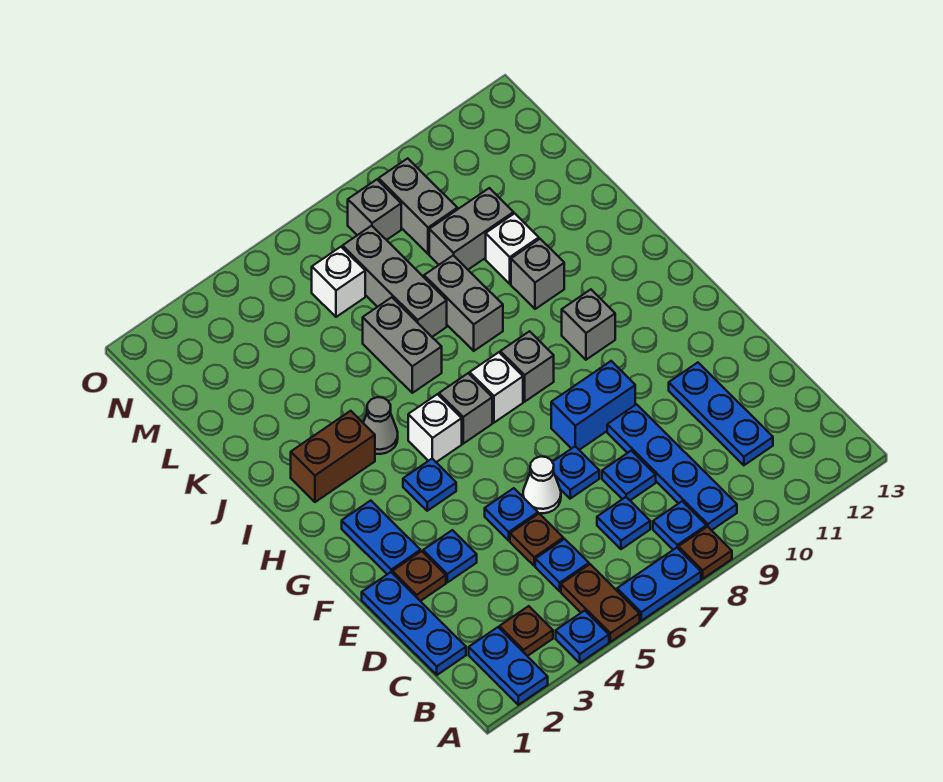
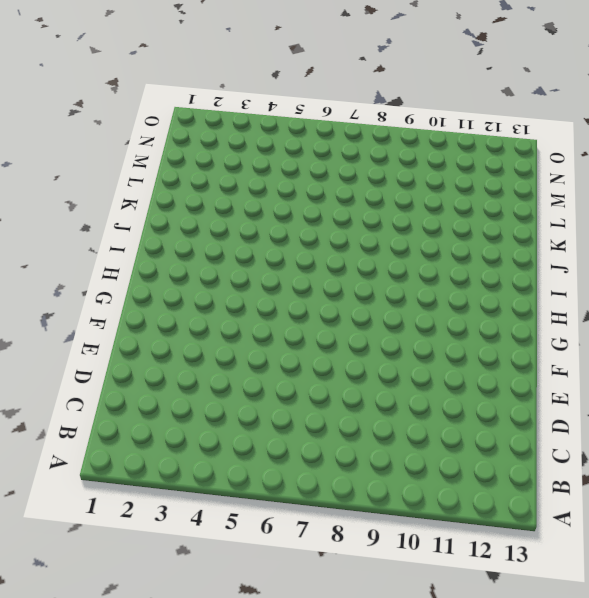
none -> blue 1x2 plate [469,627,548,705]
none -> blue 1x1 plate [556,611,609,663]
none -> brown 1x2 plate [561,564,640,642]
none -> blue 1x2 plate [617,548,701,621]

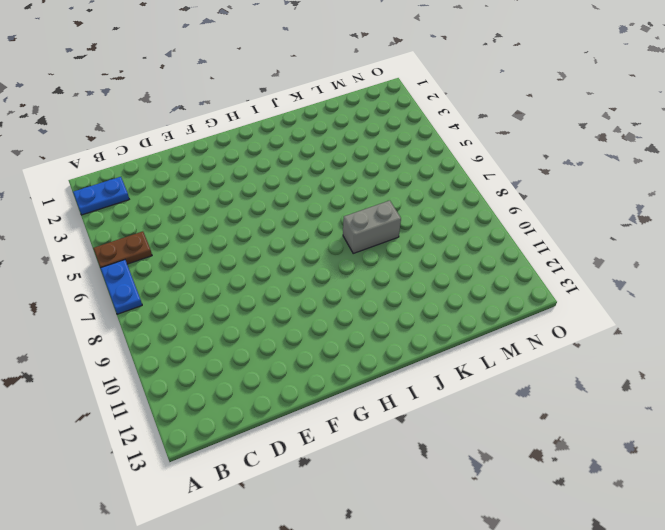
none -> blue 1x1 plate [556,611,609,663]
none -> brown 1x1 plate [678,527,732,579]
none -> brown 1x1 plate [499,606,553,656]
none -> blue 1x1 plate [653,501,706,550]

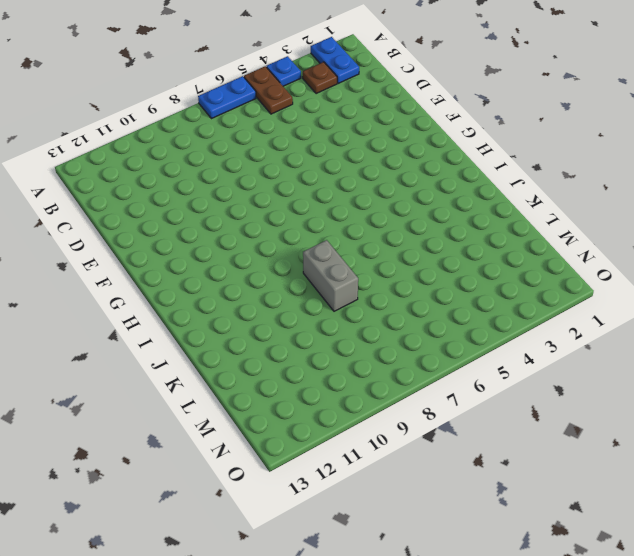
none -> brown 1x1 plate [678,527,732,579]
none -> blue 1x1 plate [653,501,706,550]
none -> blue 1x4 plate [607,404,737,530]
none -> blue 1x3 plate [362,572,466,675]

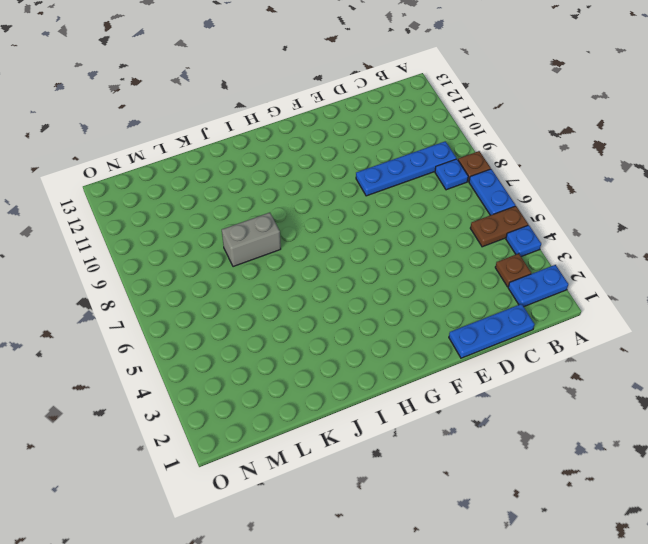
none -> blue 1x1 plate [535,539,589,591]
none -> blue 1x1 plate [597,497,650,549]
none -> blue 1x3 plate [669,363,773,465]
none -> brown 1x1 plate [510,514,563,566]

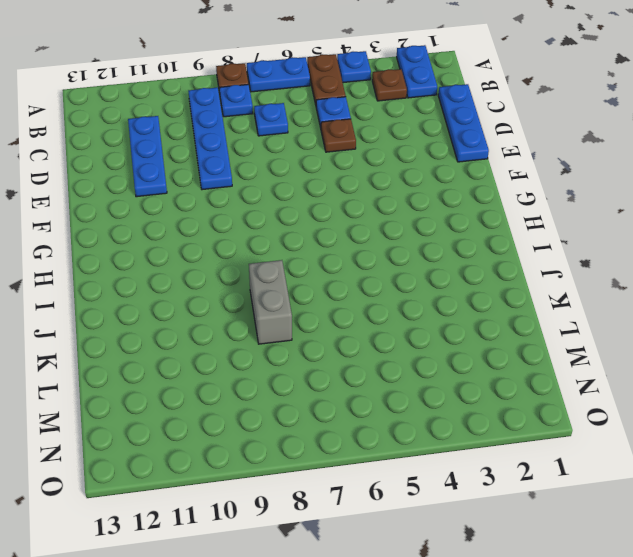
none -> blue 1x1 plate [602,451,656,500]
none -> brown 1x1 plate [392,551,446,601]
none -> blue 1x1 plate [423,530,477,582]
none -> blue 1x1 plate [485,488,538,540]

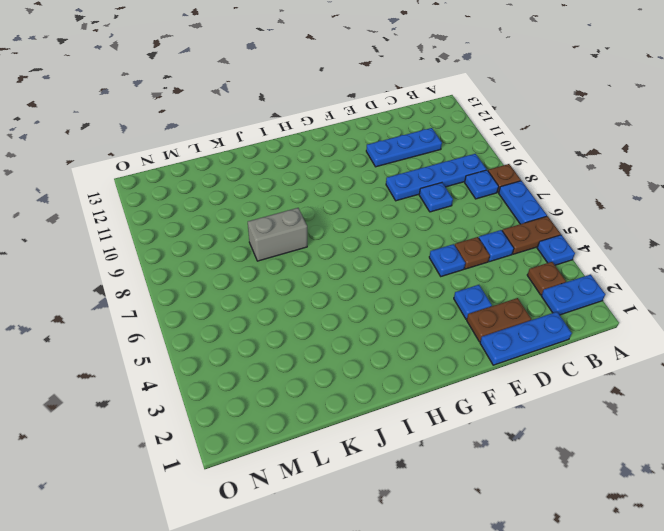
brown 1x2 plate [467,298,531,342] -> brown 1x1 plate [392,551,446,601]
none -> blue 1x1 plate [597,497,650,549]
none -> white 1x1 cone [523,457,561,513]
none -> blue 1x1 plate [553,446,599,499]
none -> blue 1x2 plate [342,501,420,574]

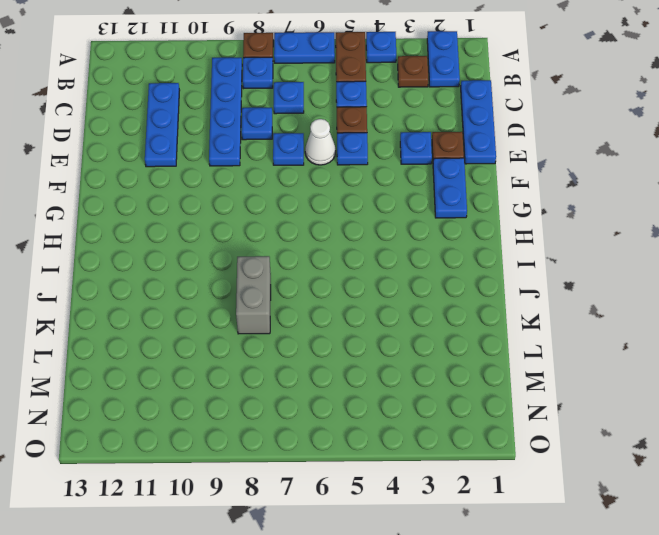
none -> blue 1x2 brick [551,361,635,450]
none -> blue 1x1 plate [403,459,456,511]
none -> white 1x1 brick [408,394,462,462]
none -> grey 1x1 brick [439,373,492,444]

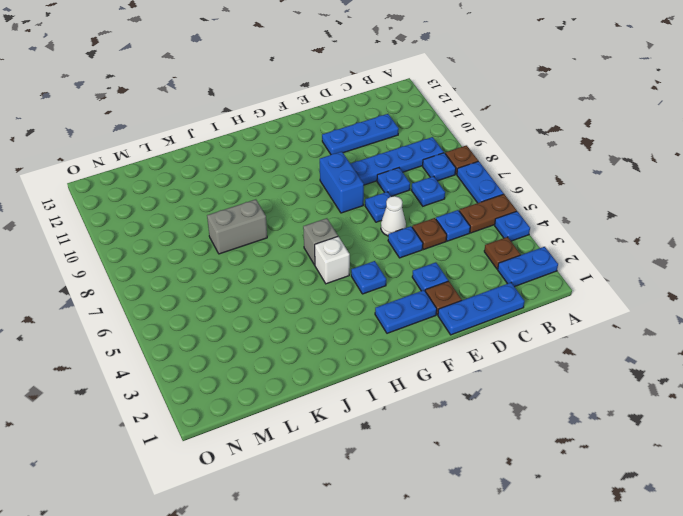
none -> white 1x1 brick [470,352,523,423]
none -> grey 1x1 brick [500,331,554,402]
none -> grey 1x1 brick [562,290,615,360]
none -> brown 1x2 brick [291,411,375,502]

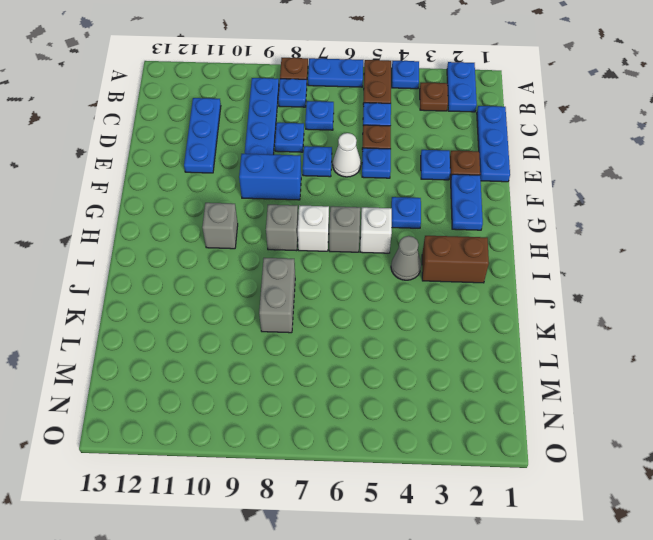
none -> grey 1x2 brick [363,297,442,393]
none -> grey 1x1 brick [511,239,564,309]
none -> grey 1x3 brick [343,226,447,337]
none -> white 1x1 brick [486,213,539,284]

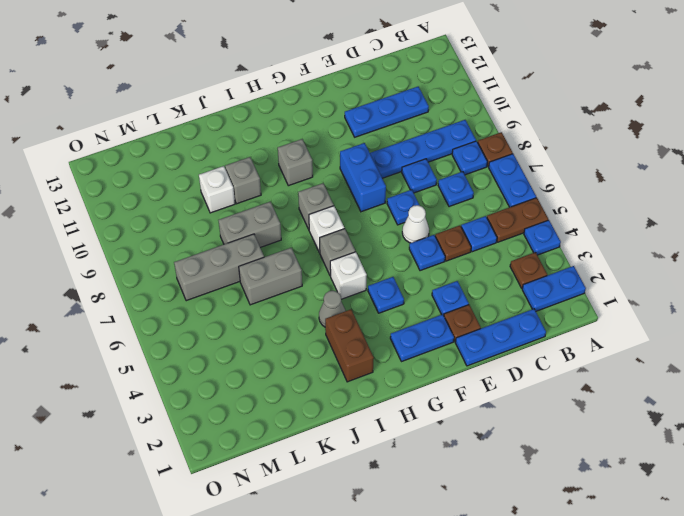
none -> grey 1x2 brick [429,188,514,270]
none -> white 1x1 brick [312,247,365,317]
none -> grey 1x2 brick [379,158,457,254]
none -> grey 1x1 brick [348,180,401,240]

